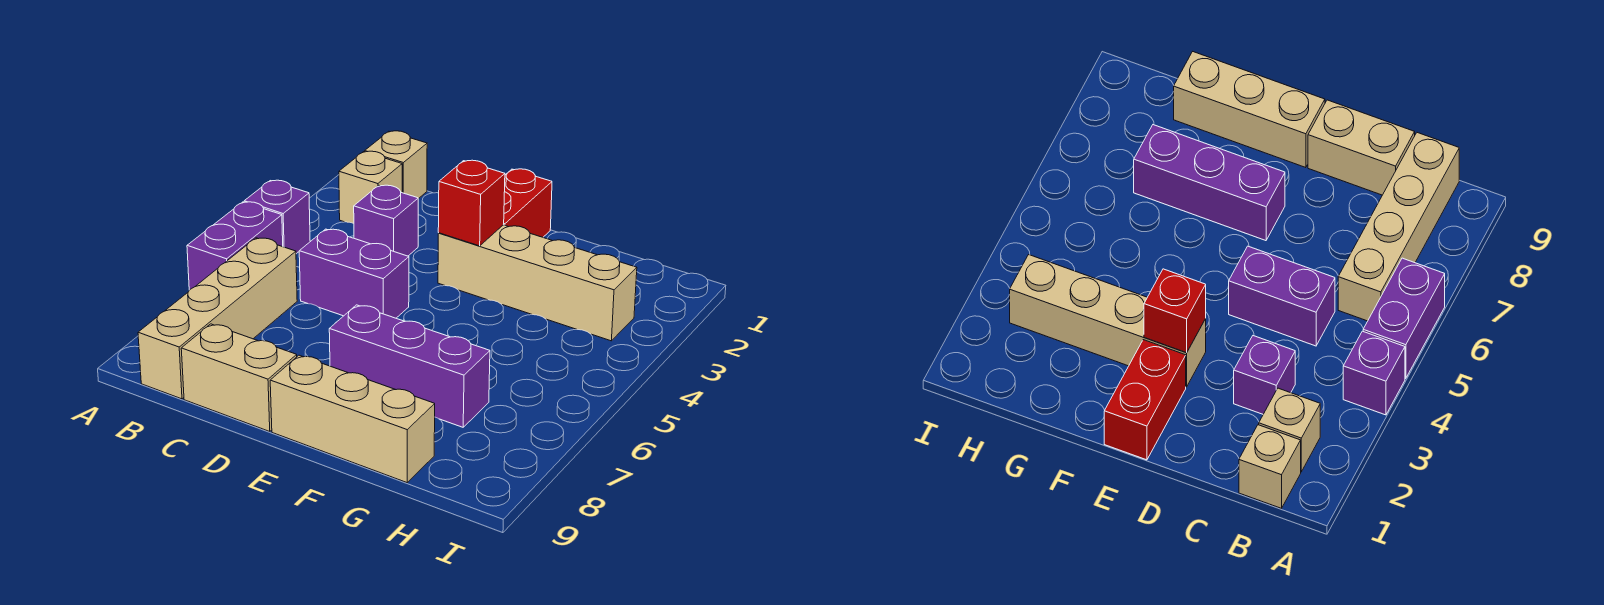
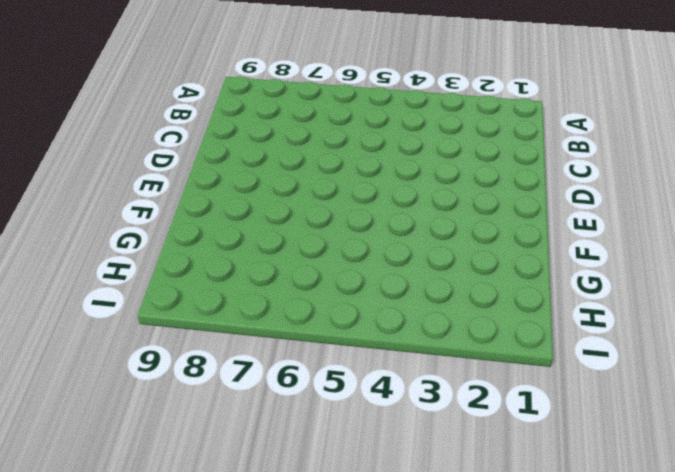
none -> purple 1x1 brick [244,180,310,254]
none -> purple 1x2 brick [187,202,283,290]
none -> tan 1x1 brick [365,131,427,199]

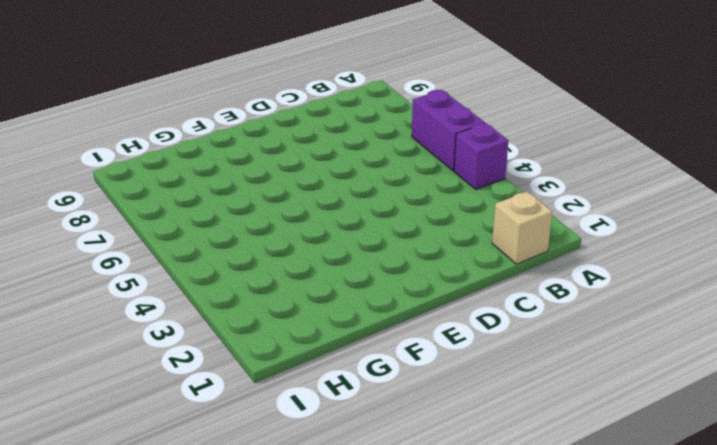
none -> tan 1x1 brick [339,151,402,223]
none -> tan 1x4 brick [138,238,297,399]
none -> purple 1x1 brick [354,185,418,256]

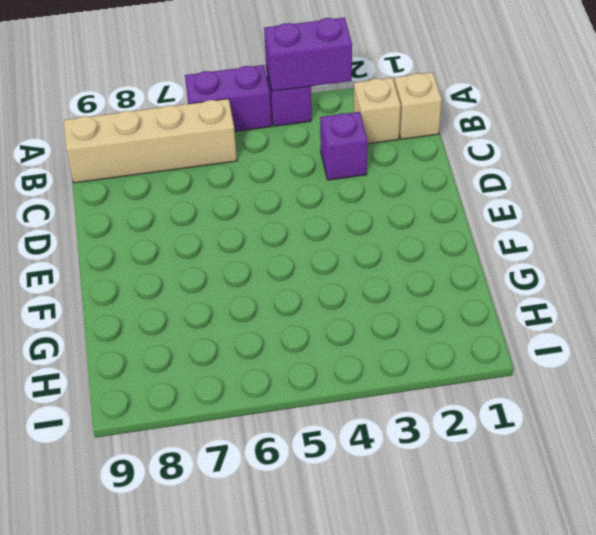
purple 1x2 brick [264,17,352,91] -> purple 1x2 brick turned to [299,229,409,318]
none -> tan 1x2 brick [181,324,297,431]
none -> red 1x2 brick [504,169,552,237]
none -> tan 1x4 brick [438,225,637,341]

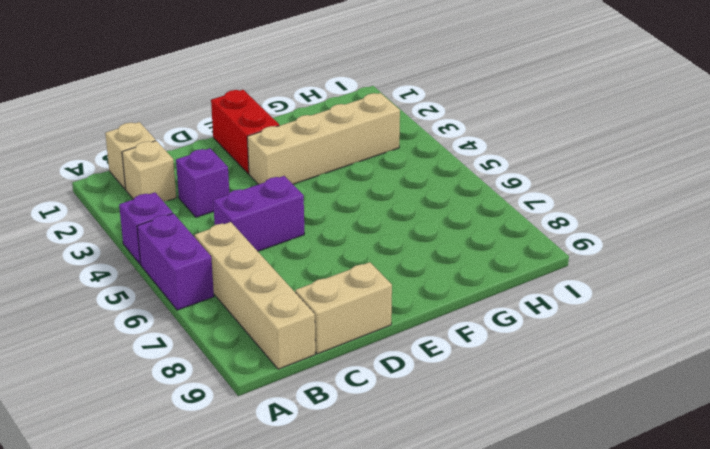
none -> purple 1x3 brick [329,305,490,427]
none -> tan 1x3 brick [270,355,435,483]
none -> red 1x1 brick [438,160,505,246]

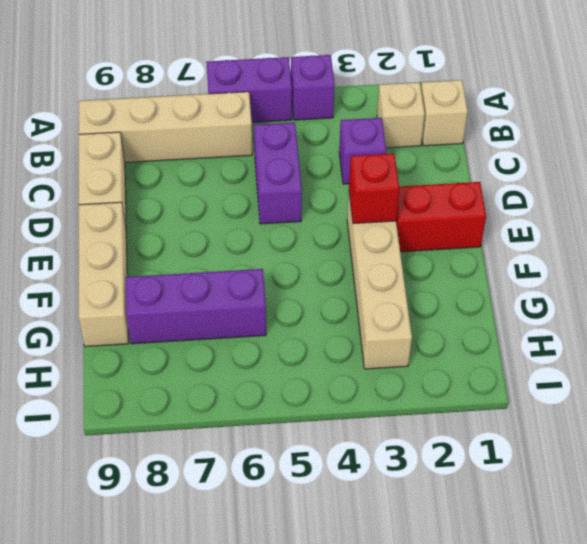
purple 1x3 brick [125,269,266,344] -> purple 1x3 brick turned to [329,305,490,427]

